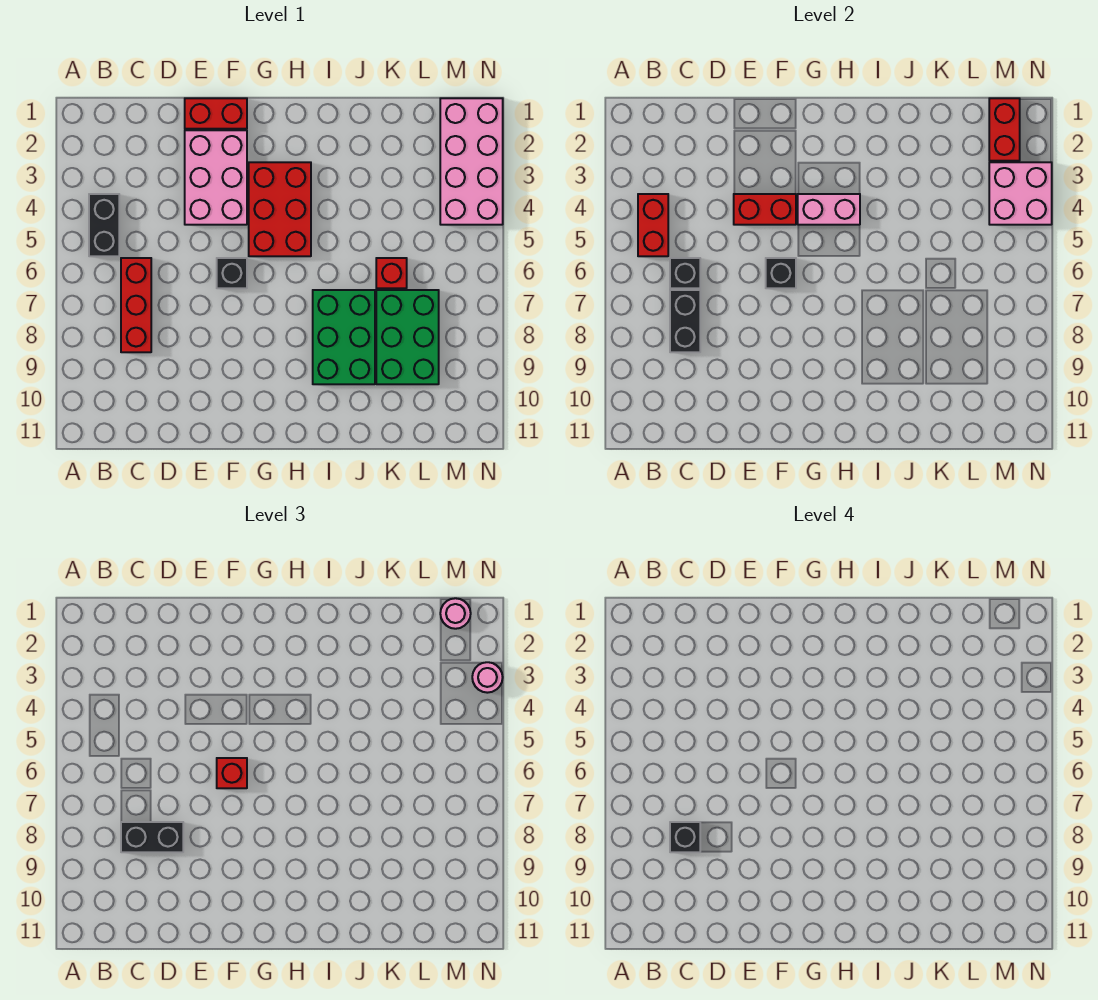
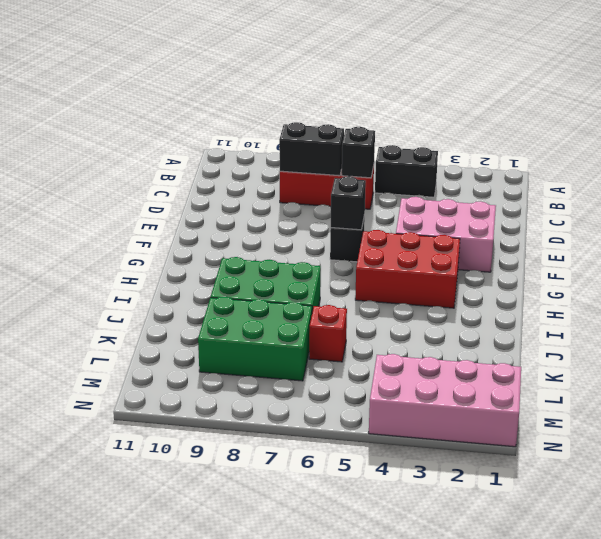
none -> red 1x2 brick [185,98,247,129]
none -> red 1x2 brick [638,194,668,256]
none -> red 1x2 brick [734,194,796,225]

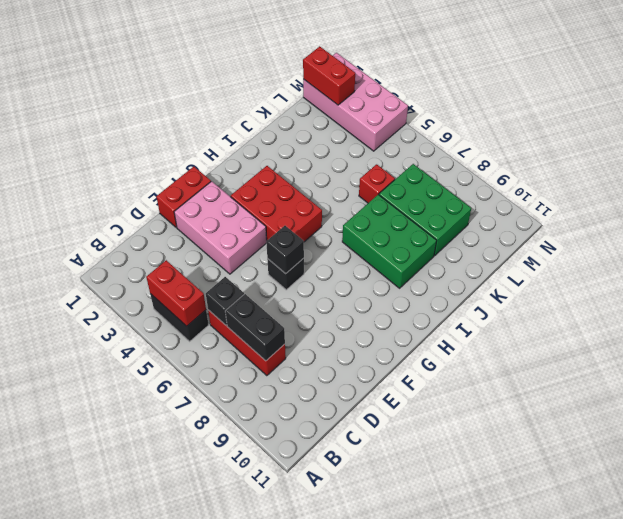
none -> red 1x2 brick [734,194,796,225]
none -> pink 1x2 brick [798,194,860,225]
none -> pink 2x2 brick [989,162,1052,225]

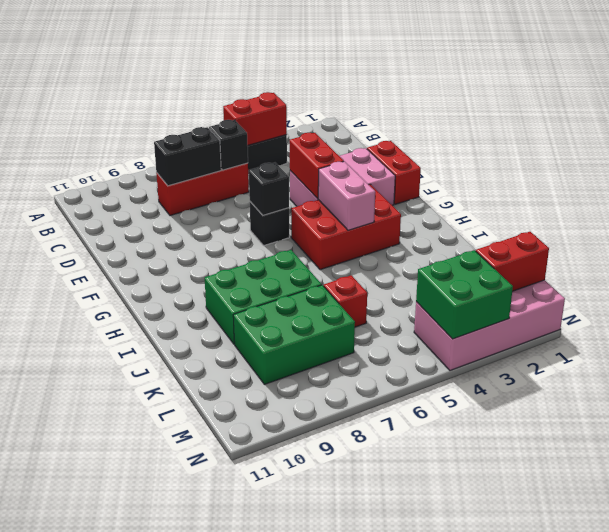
green 2x2 brick [416,250,513,339] -> pink 2x2 brick [989,162,1052,225]
none -> black 1x2 brick [121,822,183,852]
none -> red 1x1 brick [217,758,247,788]
none -> pink 1x1 round brick [440,598,471,629]

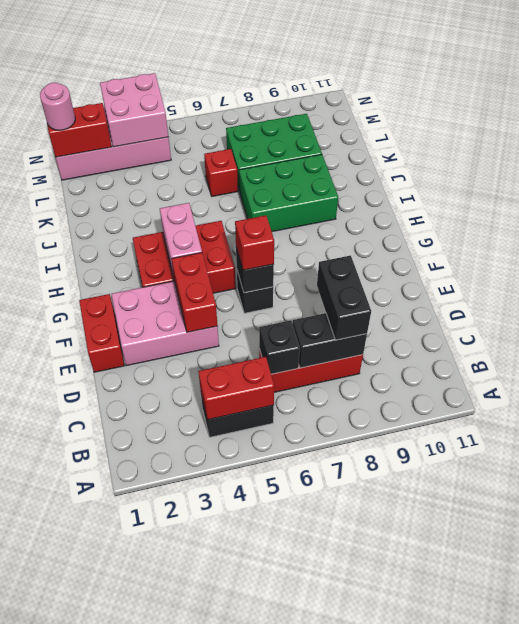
none -> pink 1x1 round brick [472,662,503,693]
none -> black 1x1 brick [670,822,700,852]

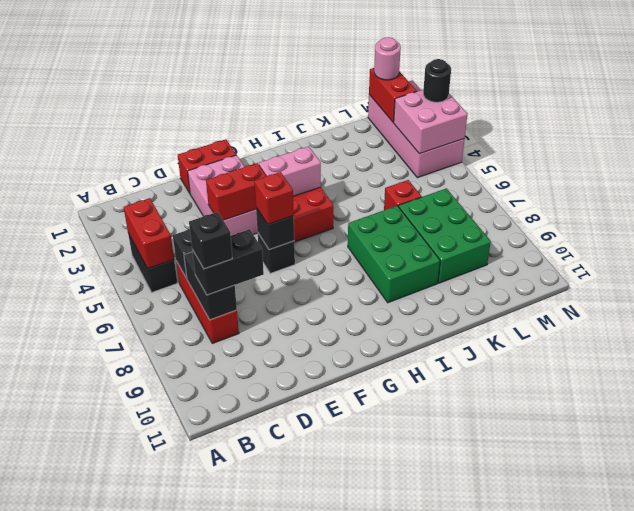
black 1x1 round brick [423,59,451,102] -> pink 1x1 round brick [472,662,503,693]

